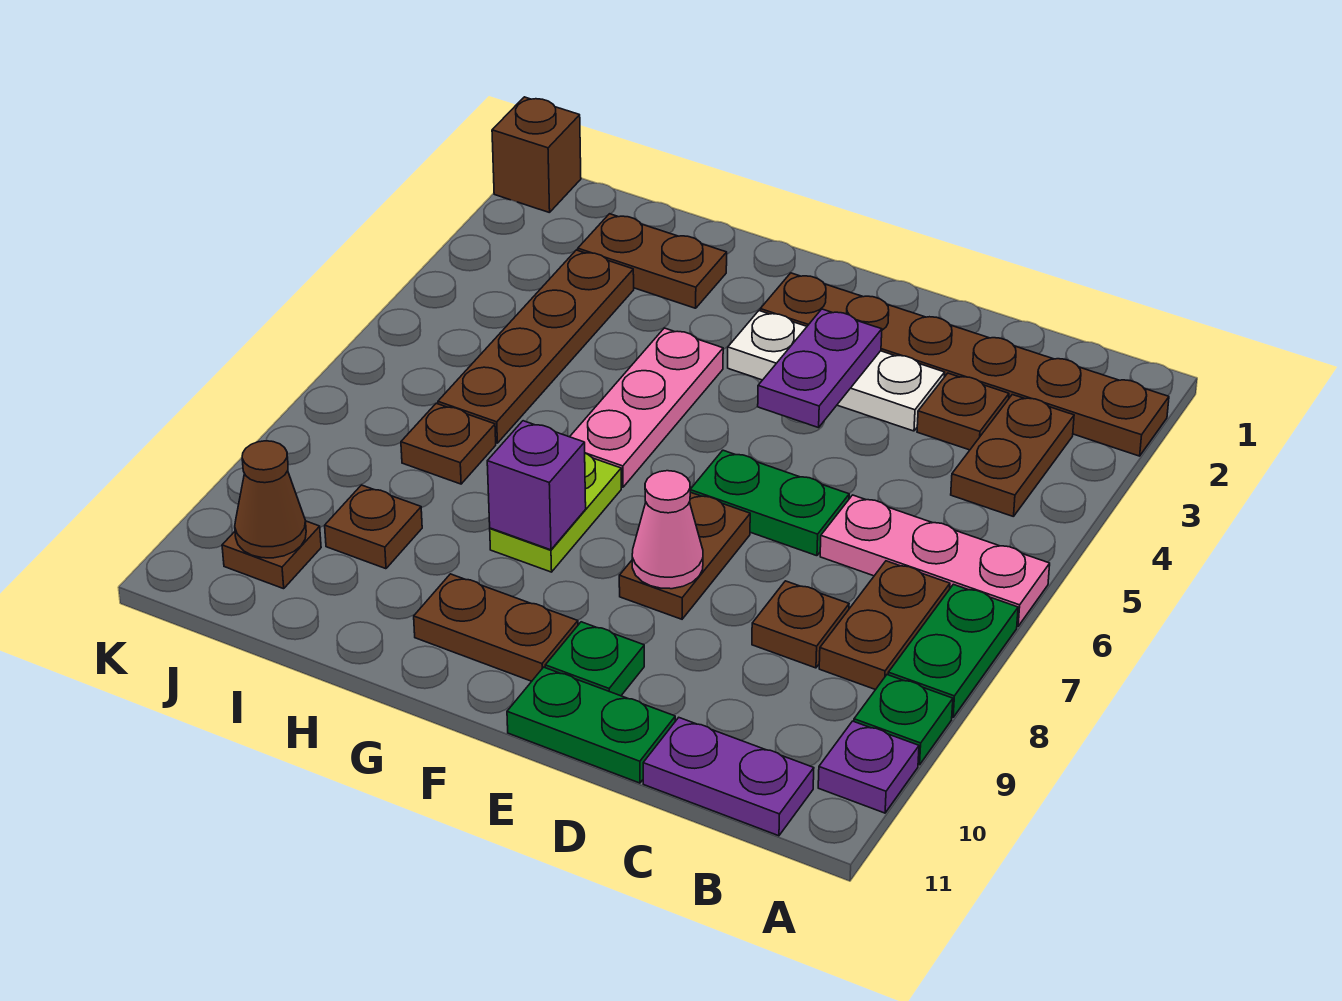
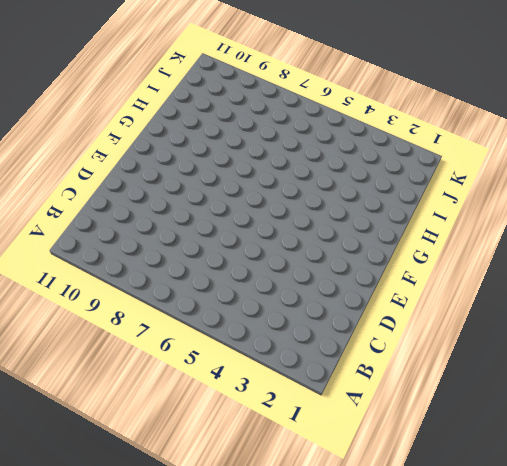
none -> brown 1x6 plate [760,273,1169,456]
none -> pink 1x3 plate [820,495,1050,626]
none -> green 1x2 plate [888,584,1018,718]

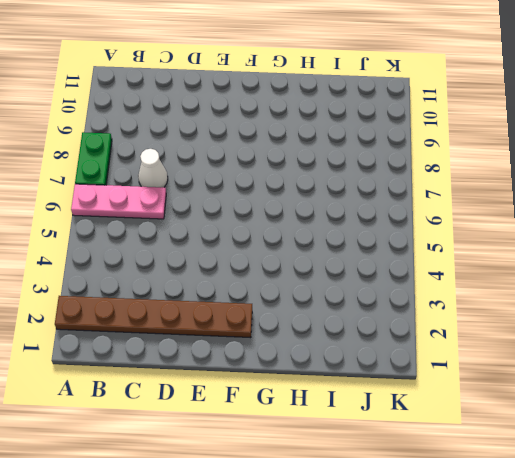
white 1x1 cone [138,149,168,187] -> none
none -> green 1x1 plate [854,675,953,765]
none -> purple 1x1 plate [818,721,919,813]
none -> brown 1x2 plate [951,395,1074,517]

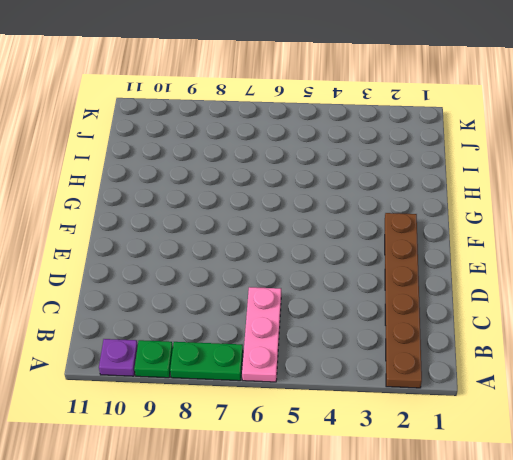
none -> brown 1x2 plate [951,395,1074,517]
none -> brown 1x2 plate [819,561,950,690]
none -> purple 1x2 plate [643,718,814,836]

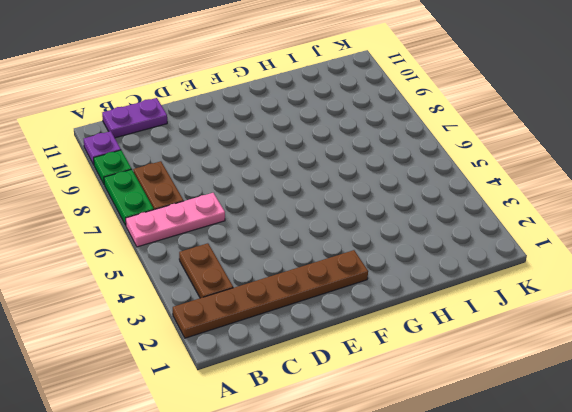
none -> brown 1x1 plate [917,373,1009,450]
none -> brown 1x1 plate [752,581,849,668]
none -> white 1x3 plate [728,311,945,431]

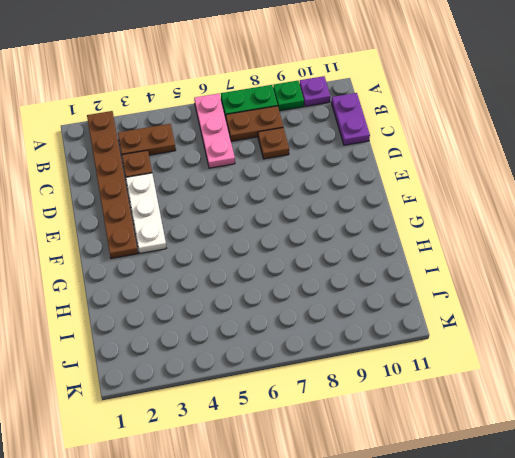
none -> green 1x2 plate [690,450,849,556]
none -> green 1x2 plate [507,667,675,783]
none -> brown 1x2 plate [619,492,750,619]

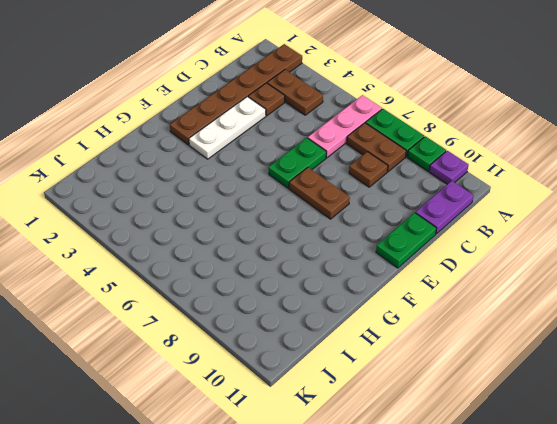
none -> green 1x1 plate [545,622,644,696]
none -> brown 1x2 plate [414,574,578,681]
none -> pink 1x3 plate [570,328,723,487]

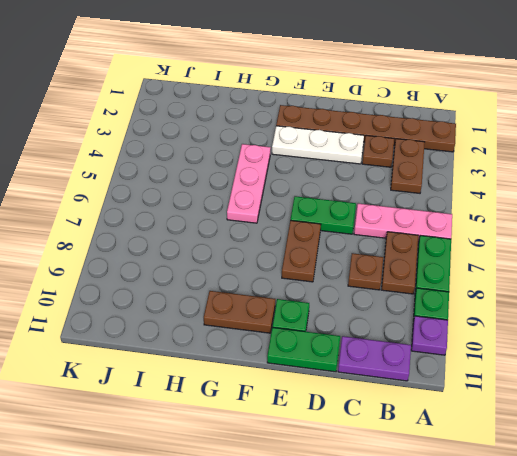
none -> lime 1x2 plate [490,454,621,572]
none -> brown 1x2 plate [578,214,727,308]
none -> brown 1x4 plate [438,250,634,443]

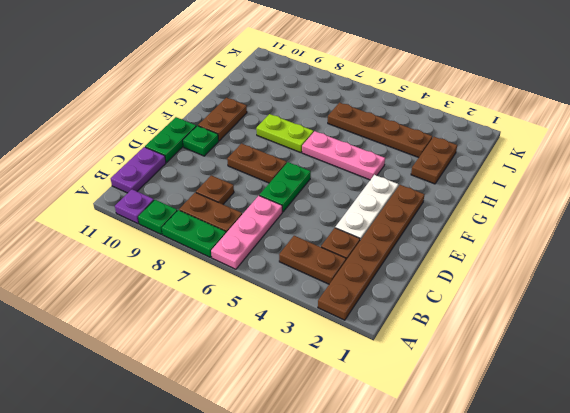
none -> brown 1x1 plate [401,403,496,484]
none -> brown 1x1 plate [325,485,422,569]
none -> brown 1x1 plate [222,521,321,589]

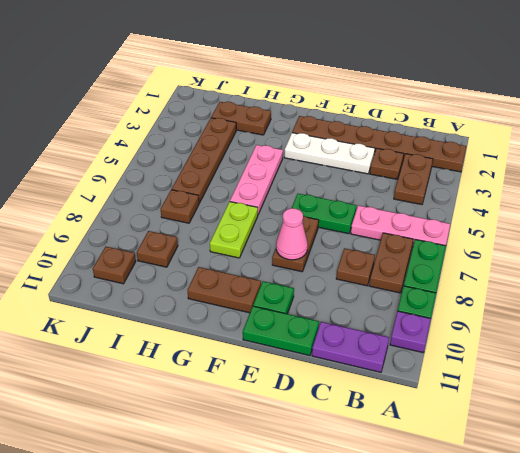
none -> brown 1x1 brick [492,97,581,213]
none -> purple 1x2 plate [758,309,882,428]
none -> purple 1x1 brick [487,421,586,550]

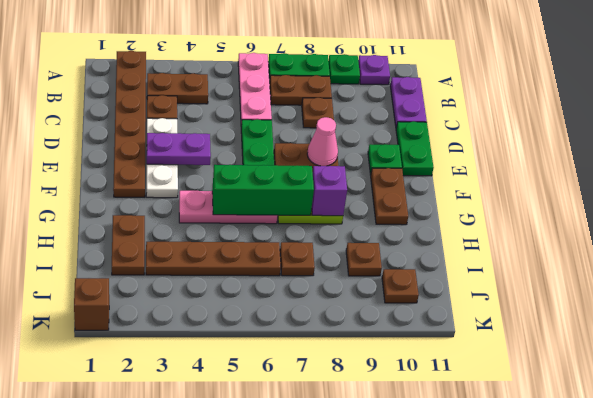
green 1x3 brick [212,165,314,215] -> none
none -> brown 1x1 cone [235,441,306,558]

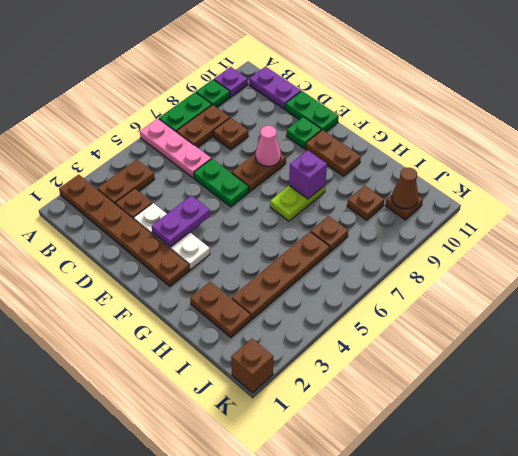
none -> pink 1x3 plate [570,328,723,487]

